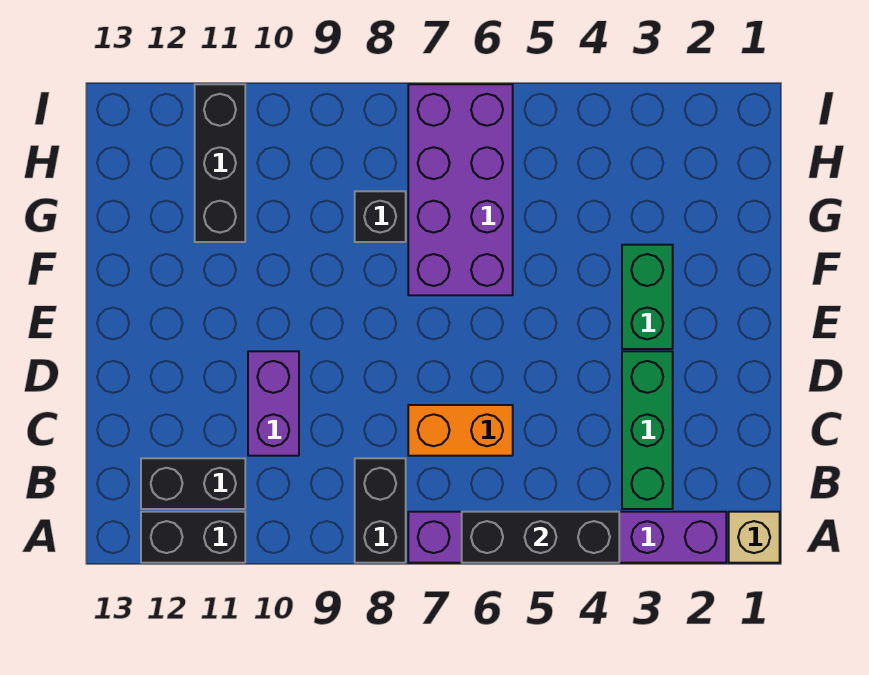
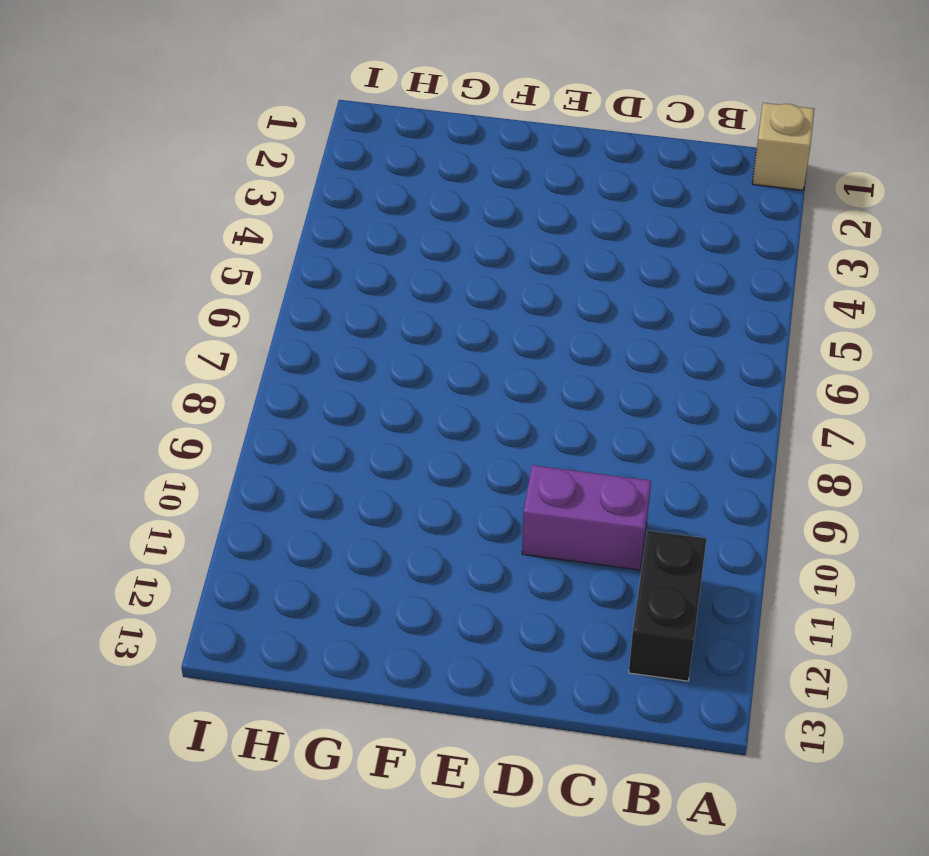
none -> purple 1x6 brick [408,512,726,563]
none -> black 1x2 brick [355,458,406,563]
none -> black 1x2 brick [141,512,245,563]

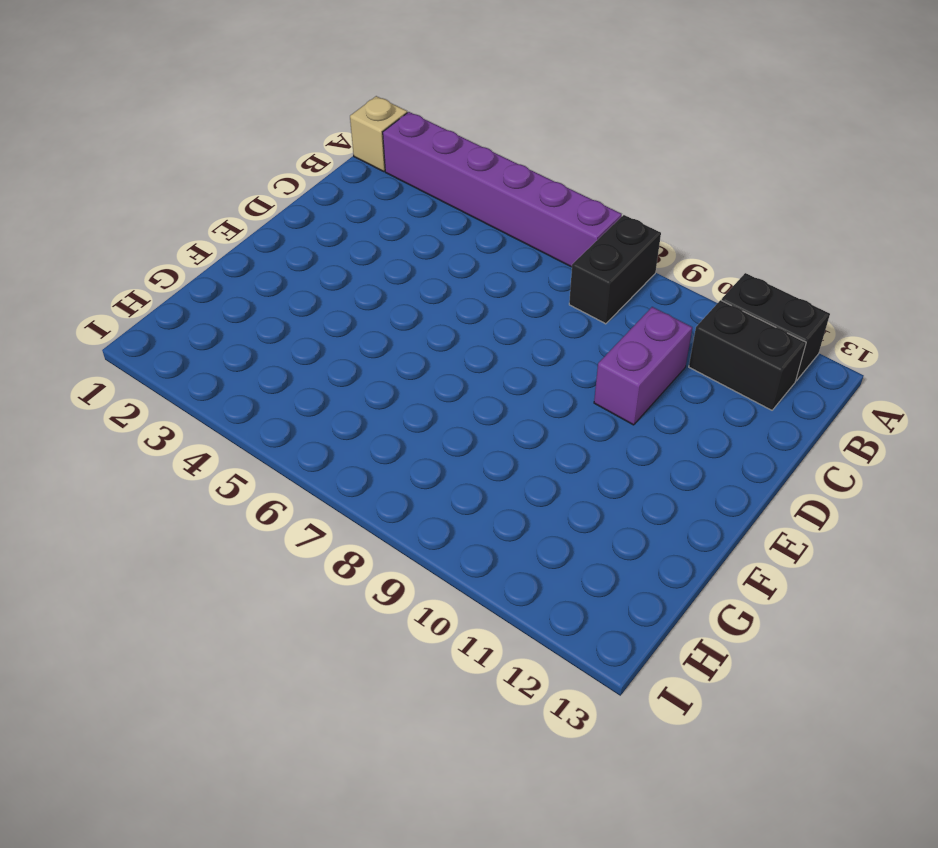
none -> green 1x3 brick [622,351,673,509]
none -> orange 1x2 brick [408,405,513,456]
none -> green 1x2 brick [622,245,673,349]

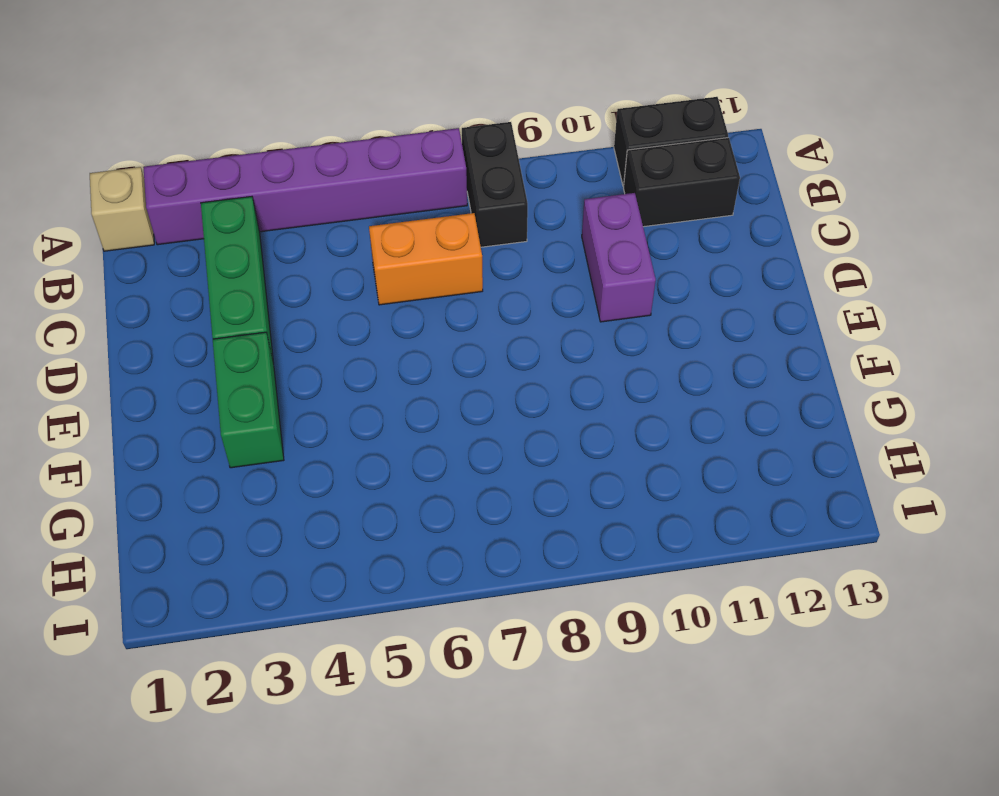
none -> purple 2x4 brick [408,84,513,295]
none -> black 1x1 brick [355,191,406,242]
none -> black 1x3 brick [195,84,245,242]

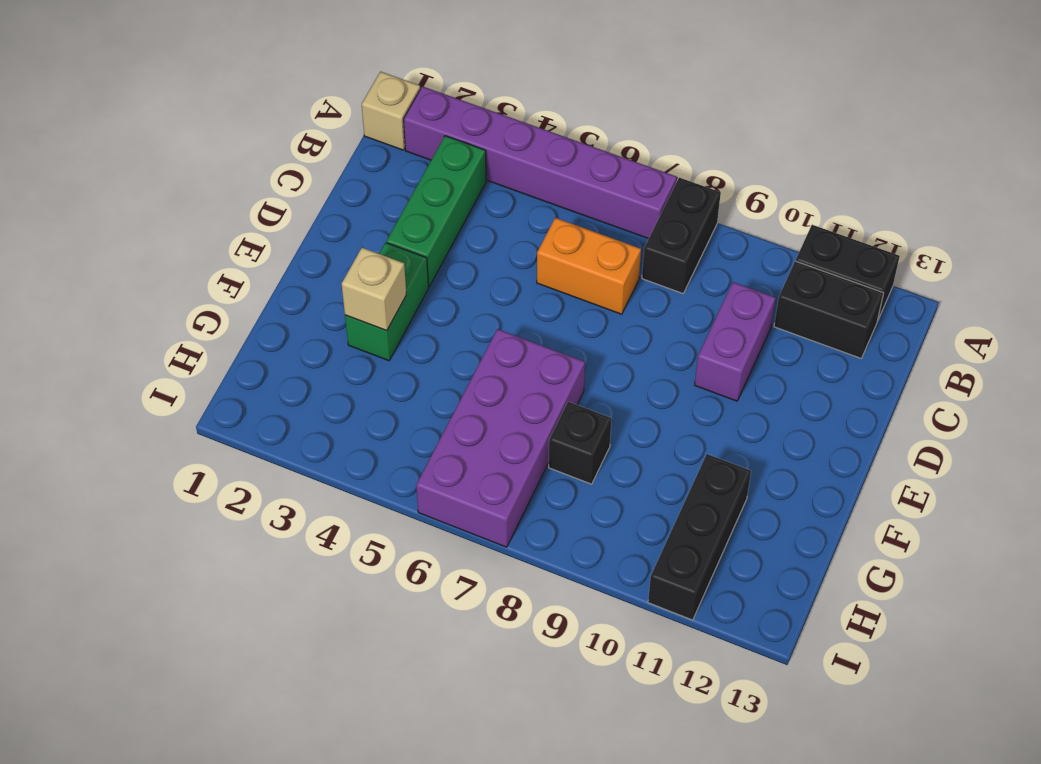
tan 1x1 brick [342,248,406,331] -> none
none -> black 1x3 brick [462,512,619,563]

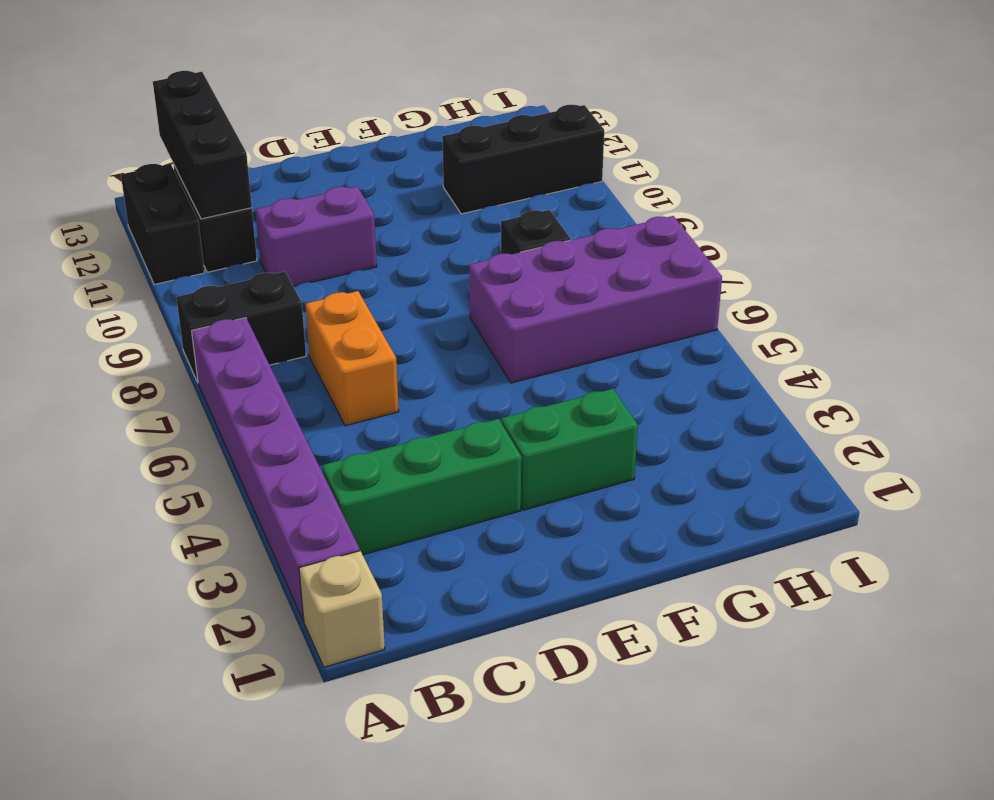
black 1x3 brick [153,71,252,219] -> black 1x3 brick moved to [462,512,619,563]

